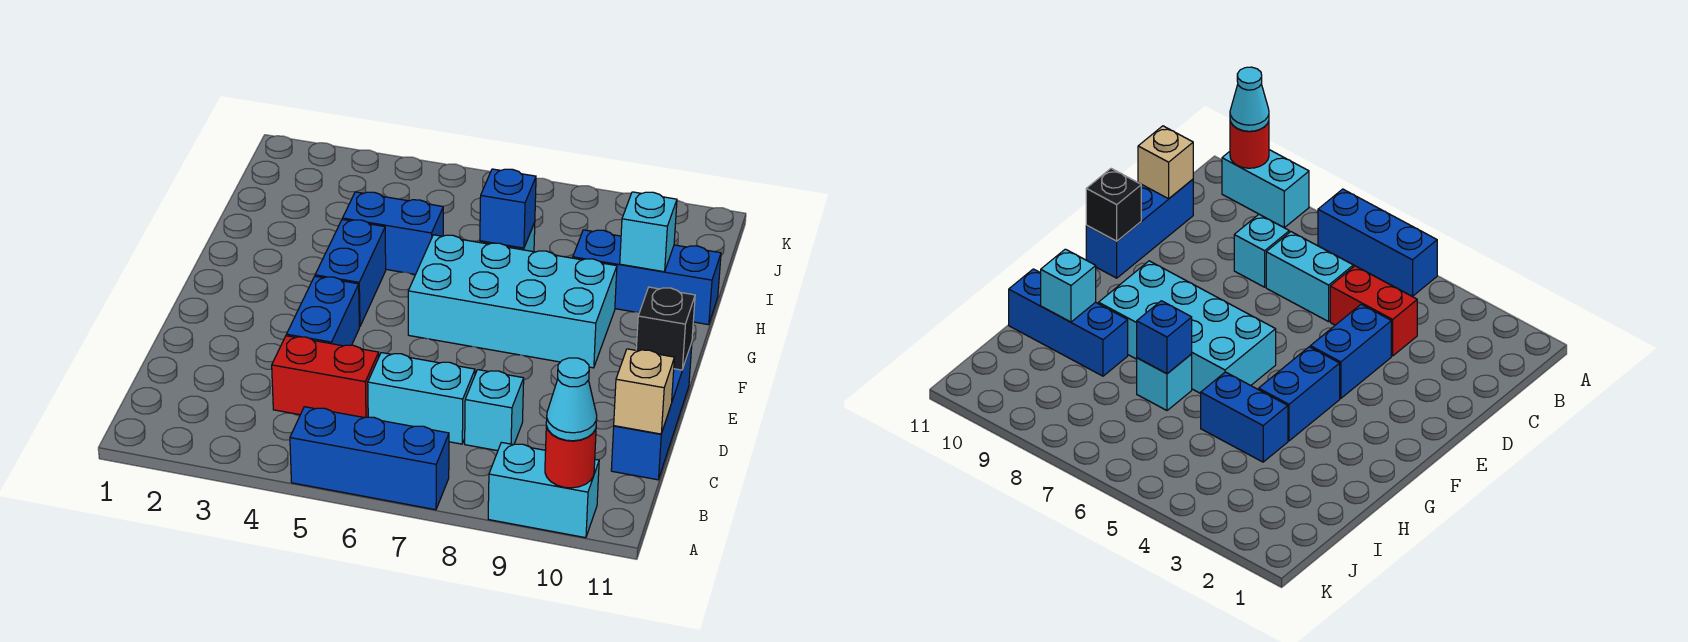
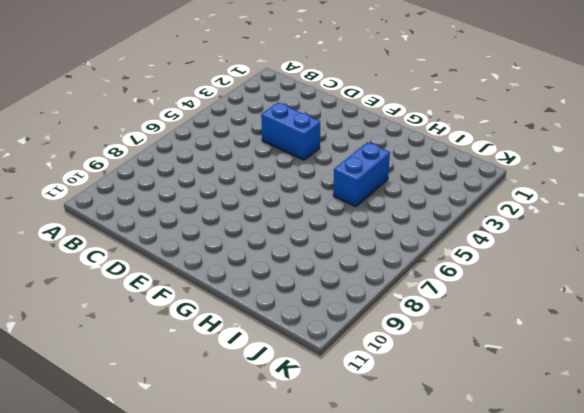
none -> blue 1x3 brick [290,407,449,510]
none -> cyan 1x2 brick [488,442,599,538]
none -> red 1x2 brick [272,336,379,418]

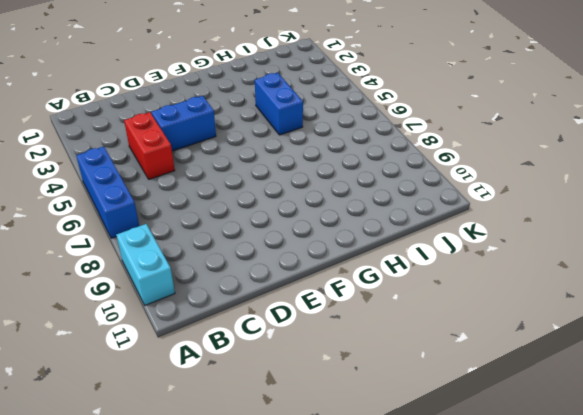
none -> cyan 1x2 brick [368,353,475,444]
none -> cyan 1x1 brick [465,370,524,451]
none -> blue 1x3 brick [611,343,692,480]

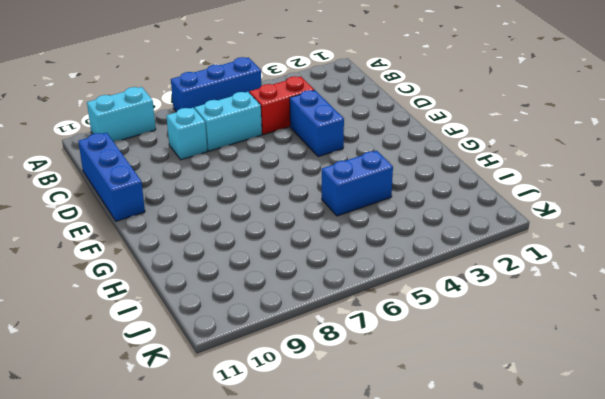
none -> blue 1x2 brick [315,219,386,327]
none -> cyan 2x4 brick [408,235,617,368]
none -> cyan 1x1 brick [1137,354,1192,410]

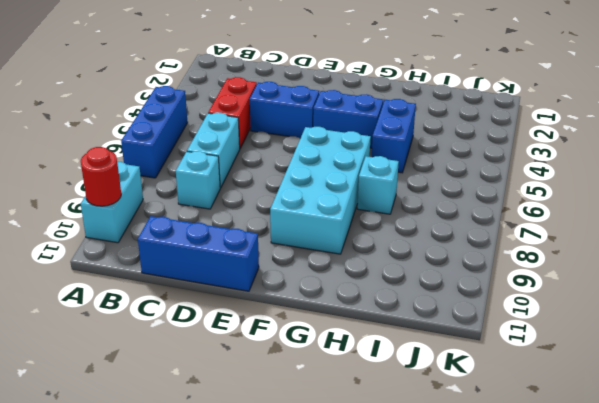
none -> blue 1x3 brick [573,230,721,325]
none -> tan 1x1 brick [614,349,674,434]
none -> black 1x1 brick [636,287,695,370]

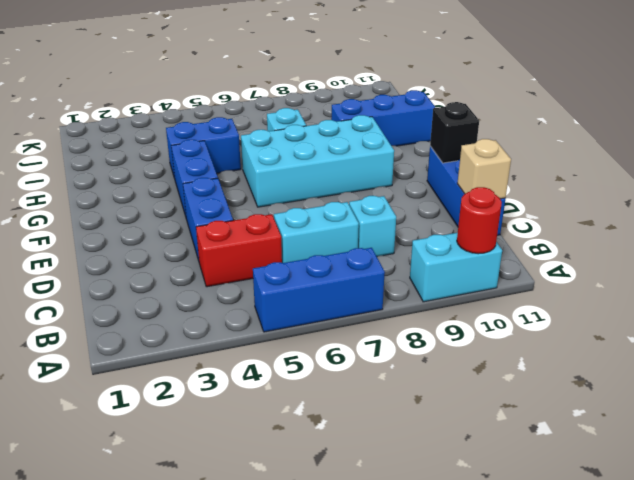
none -> blue 1x1 brick [480,169,536,248]
none -> cyan 1x1 brick [620,192,677,272]
none -> cyan 1x1 cone [546,358,597,441]

